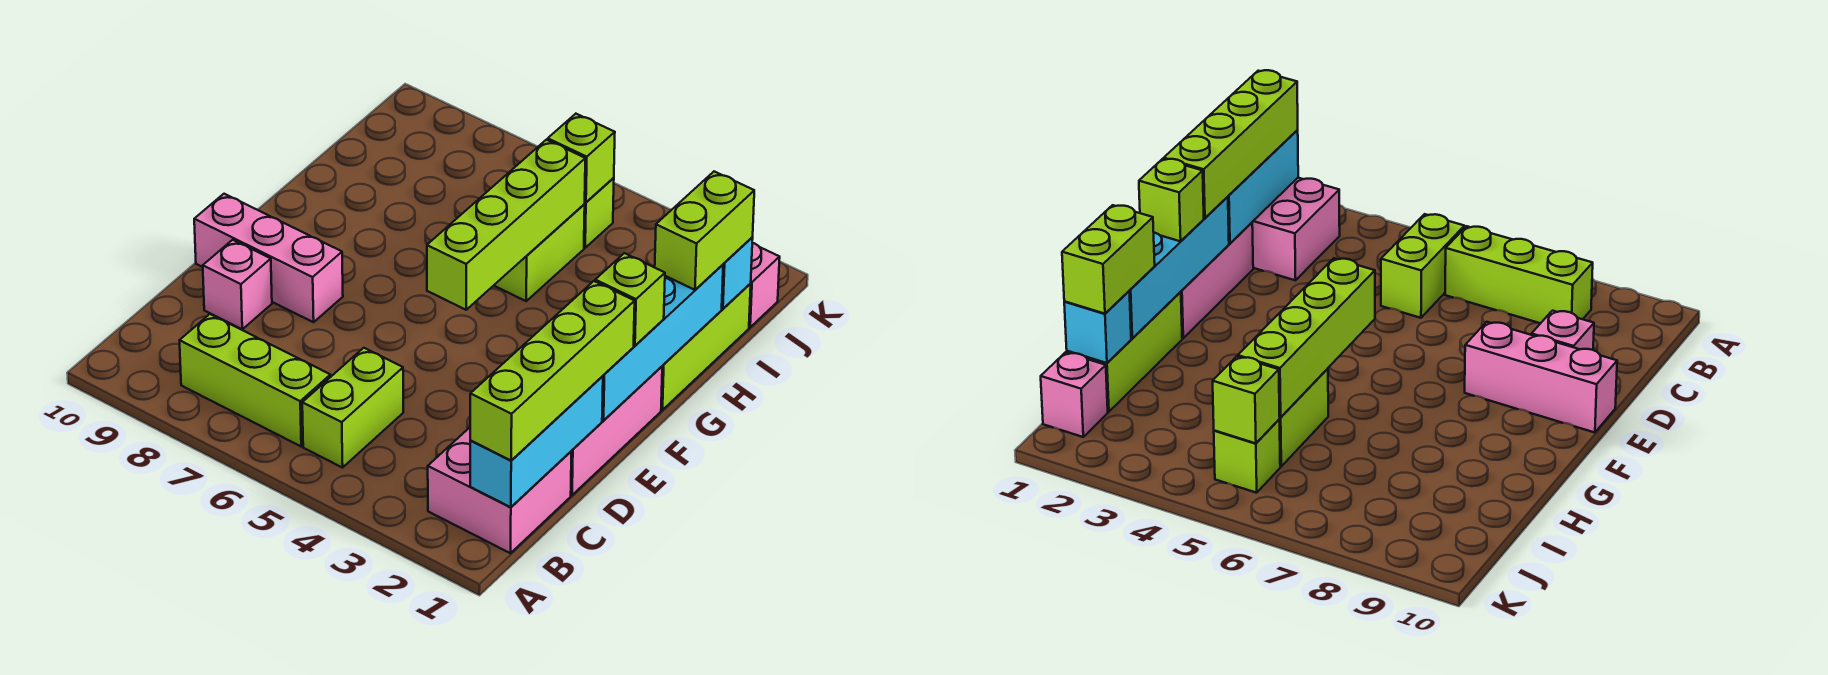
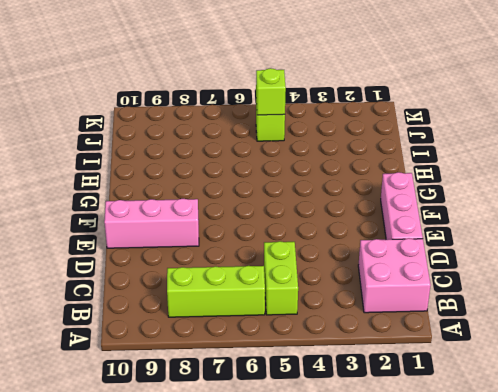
none -> pink 1x1 brick [203,240,272,329]
none -> lime 1x3 brick [661,284,751,410]
none -> lime 1x2 brick [494,204,585,301]

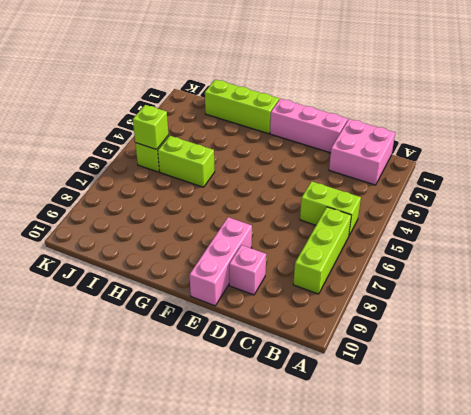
none -> pink 1x1 brick [749,243,780,327]
none -> cyan 1x3 brick [470,376,603,507]
none -> cyan 1x4 brick [602,265,723,421]

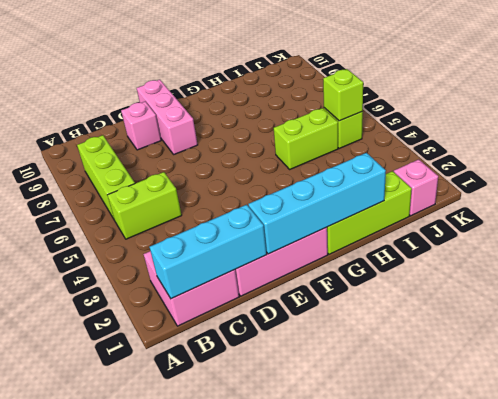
none -> lime 1x4 brick [427,140,585,310]
none -> cyan 1x1 brick [722,237,753,309]
none -> lime 1x4 brick [470,281,635,461]

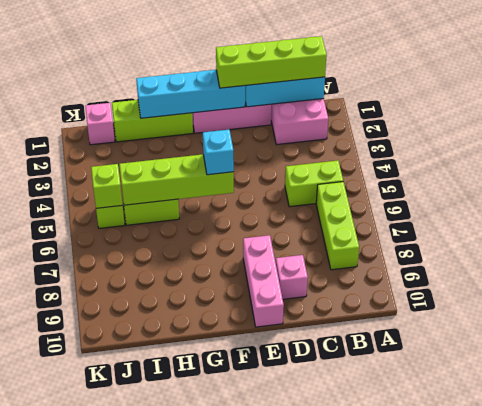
cyan 1x1 brick [203,129,234,175] -> cyan 1x1 brick moved to [722,237,753,309]
none -> lime 1x1 brick [595,253,665,346]
none -> lime 1x2 brick [655,172,754,290]

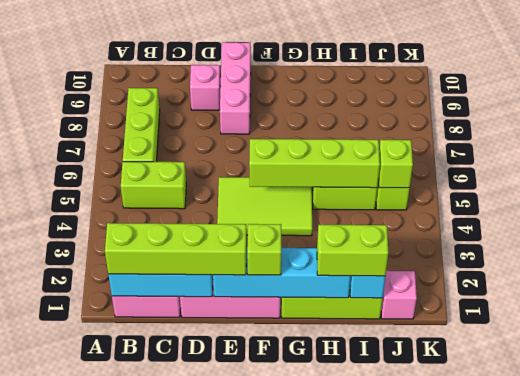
lime 2x3 tile [217,177,312,236] -> none

